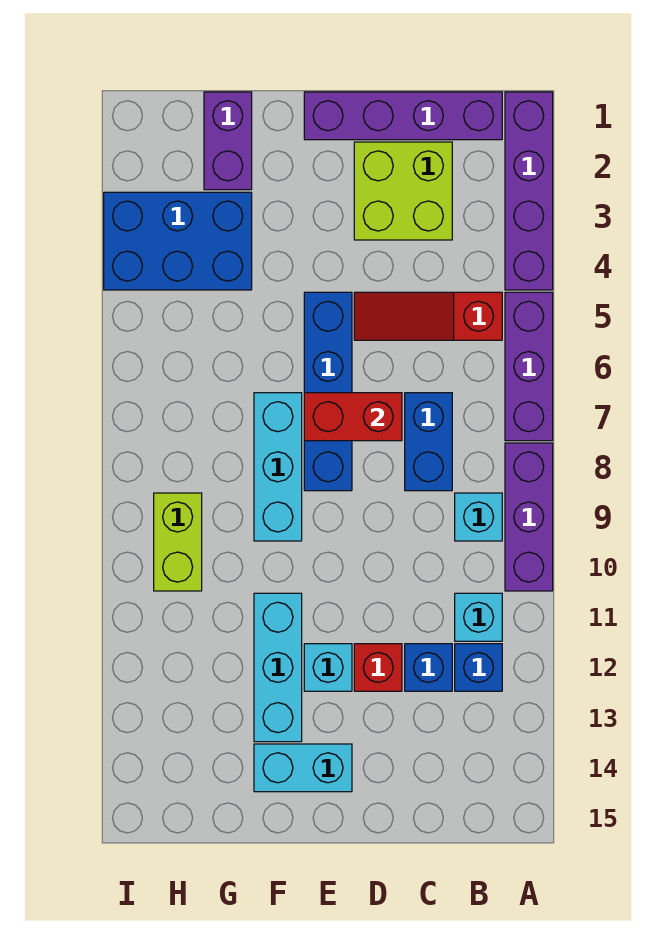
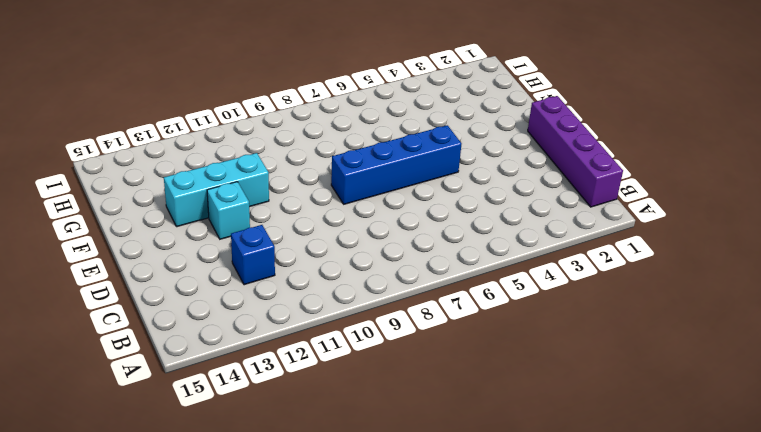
none -> purple 1x4 brick [505,92,553,290]
none -> purple 1x3 brick [505,292,553,441]
none -> purple 1x3 brick [505,443,553,591]

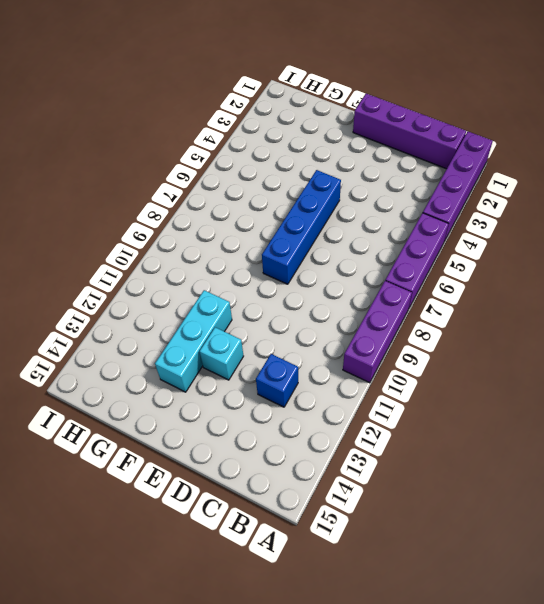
none -> red 1x3 slope [354,292,502,340]
none -> cyan 1x1 brick [455,493,502,541]
none -> cyan 1x1 brick [455,593,502,641]

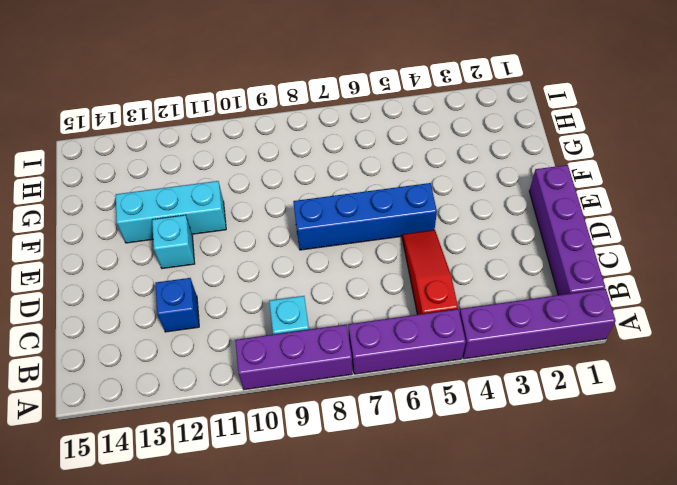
none -> cyan 1x1 brick [455,593,502,641]
none -> blue 1x1 brick [455,644,502,691]
none -> lime 2x2 brick [354,142,452,240]

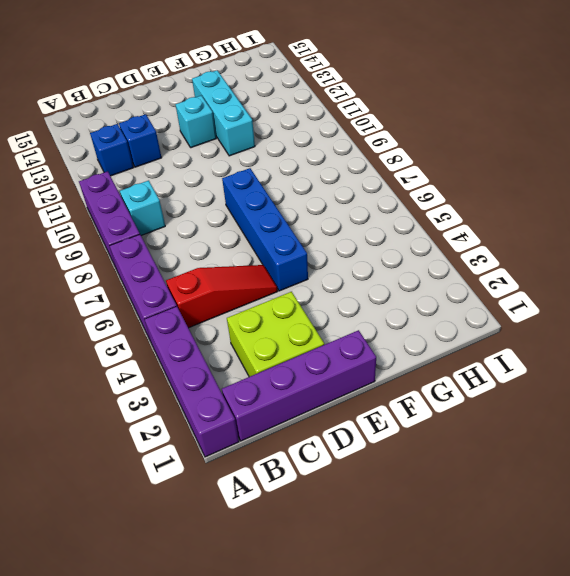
none -> cyan 1x1 brick [455,593,502,641]
none -> blue 1x2 brick [405,393,452,491]
none -> red 1x1 brick [354,644,402,691]

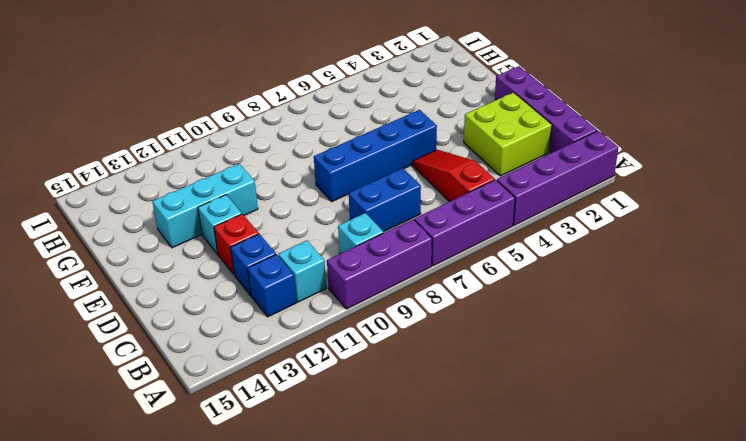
none -> cyan 1x2 brick [254,744,352,792]
none -> cyan 1x3 brick [254,393,302,541]
none -> purple 1x2 brick [204,92,252,190]

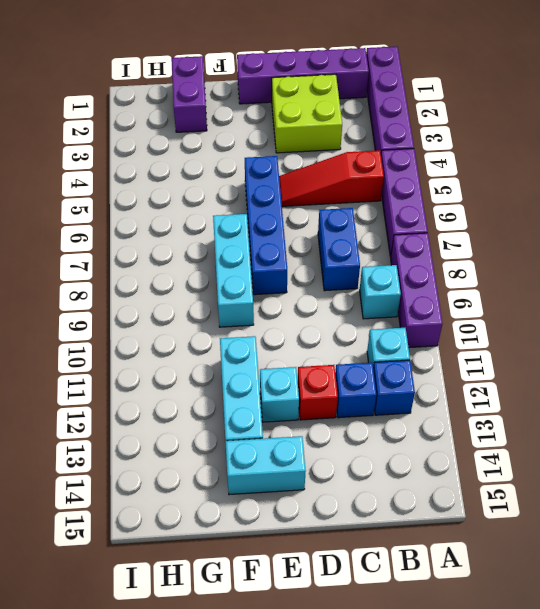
none -> blue 2x3 brick [104,192,252,290]
none -> lime 1x2 brick [154,493,202,591]
none -> red 1x2 brick [304,393,402,441]

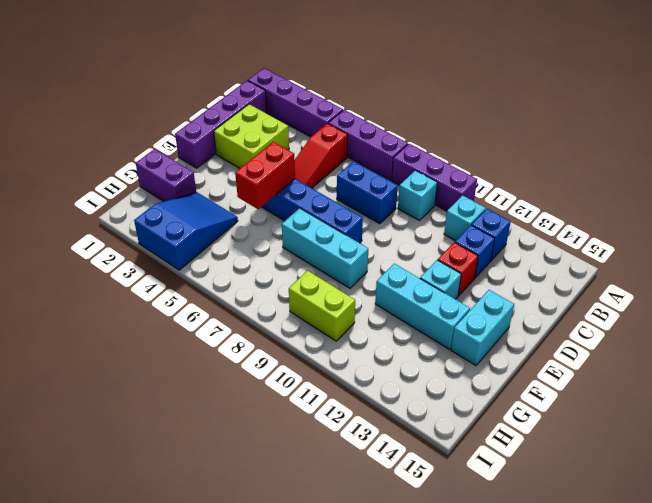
red 1x2 brick [235,142,295,209] -> red 1x2 brick moved to [304,393,402,441]
blue 2x3 slope [134,192,238,270] -> blue 2x3 brick [104,192,252,290]

